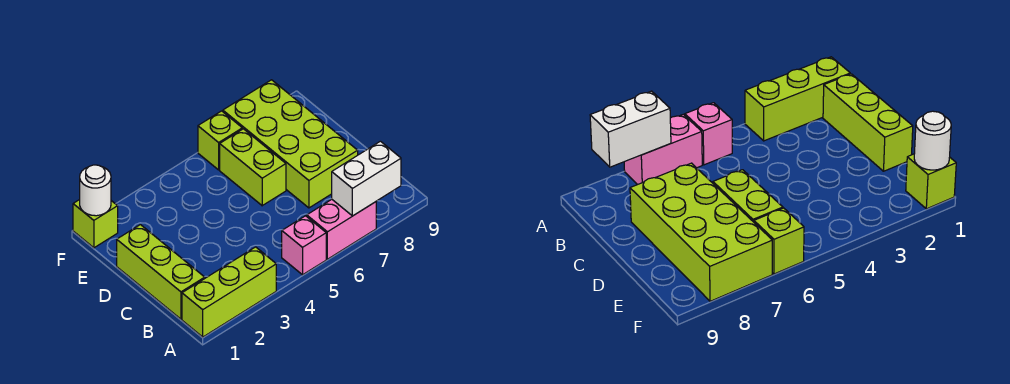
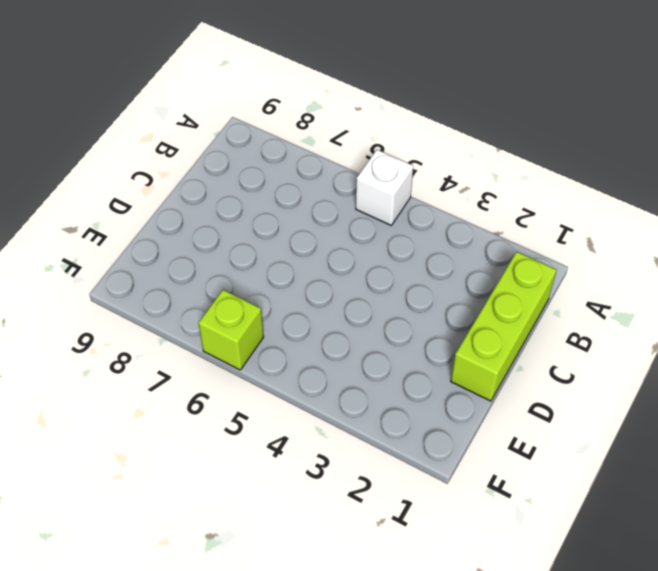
white 1x1 brick [356,150,413,226] -> pink 1x1 brick [282,216,326,275]
none -> lime 1x3 brick [182,247,276,337]
none -> pink 1x2 brick [307,199,376,259]

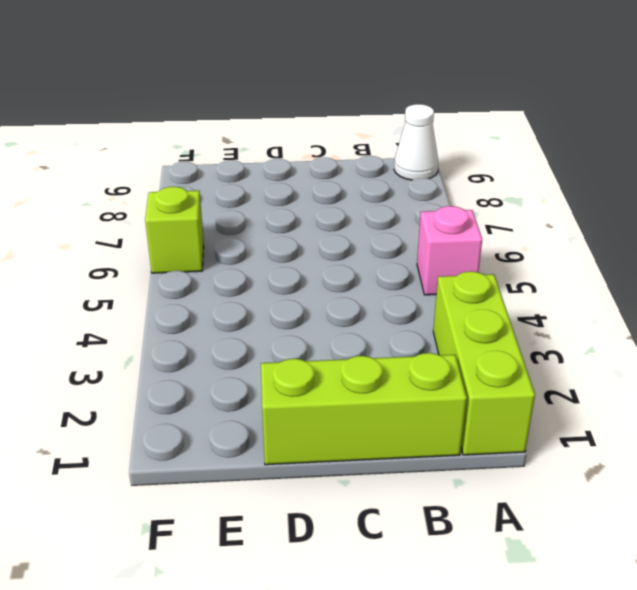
white 1x1 cone [394,104,438,180] -> none
none -> pink 1x2 brick [307,199,376,259]
none -> lime 2x4 brick [223,80,358,208]

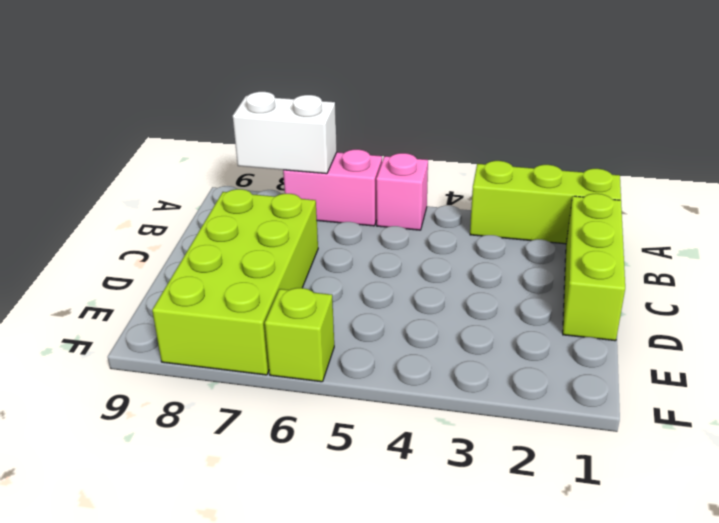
none -> lime 1x2 brick [220,129,286,206]
none -> lime 1x1 brick [73,200,118,248]

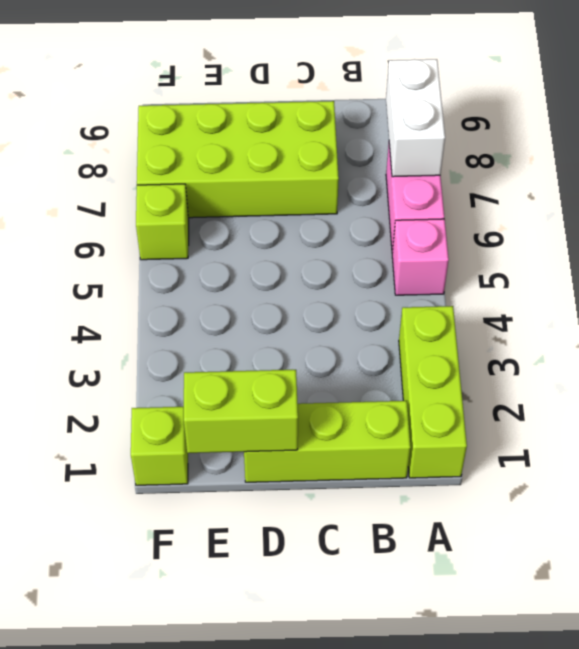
lime 1x2 brick [184,370,298,453] -> lime 1x2 brick moved to [220,129,286,206]
none -> white 1x1 round brick [80,165,111,216]

